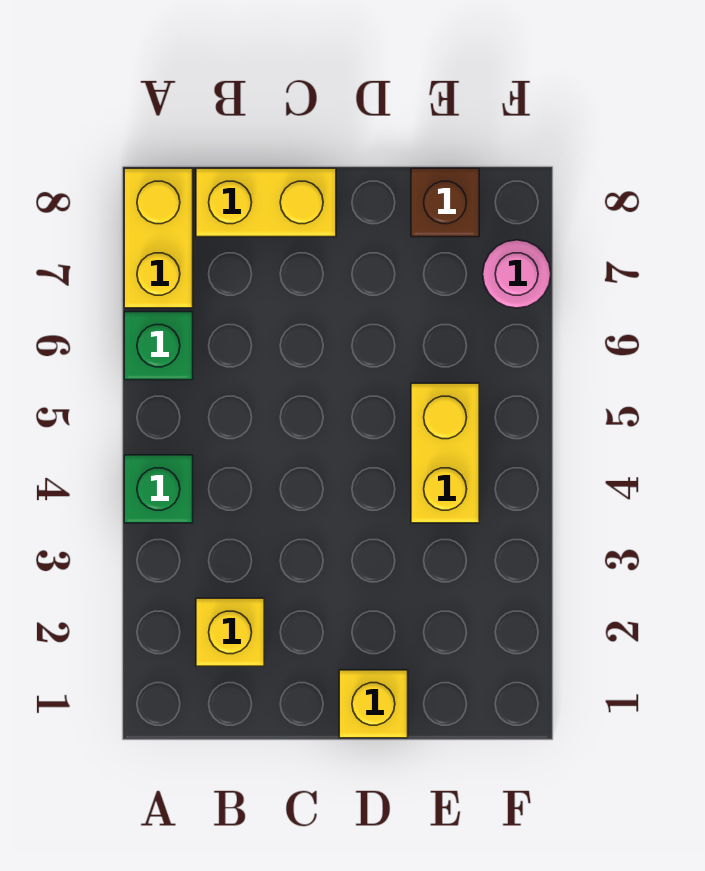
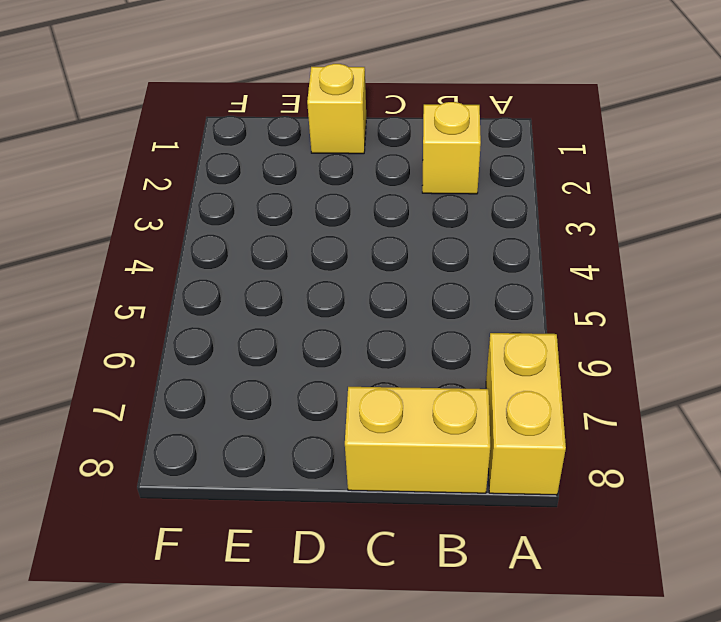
none -> green 1x1 brick [124,455,193,523]
none -> green 1x1 brick [124,312,193,380]

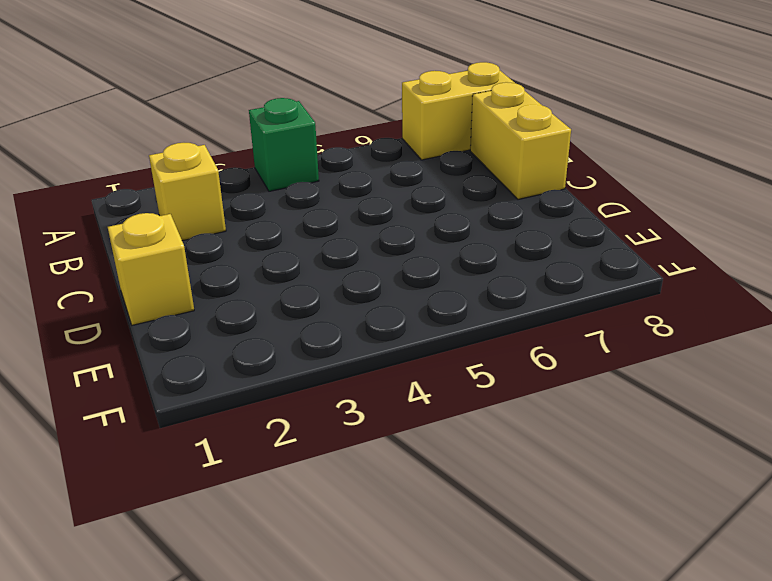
none -> green 1x1 brick [124,312,193,380]
none -> yellow 1x2 brick [411,383,479,523]

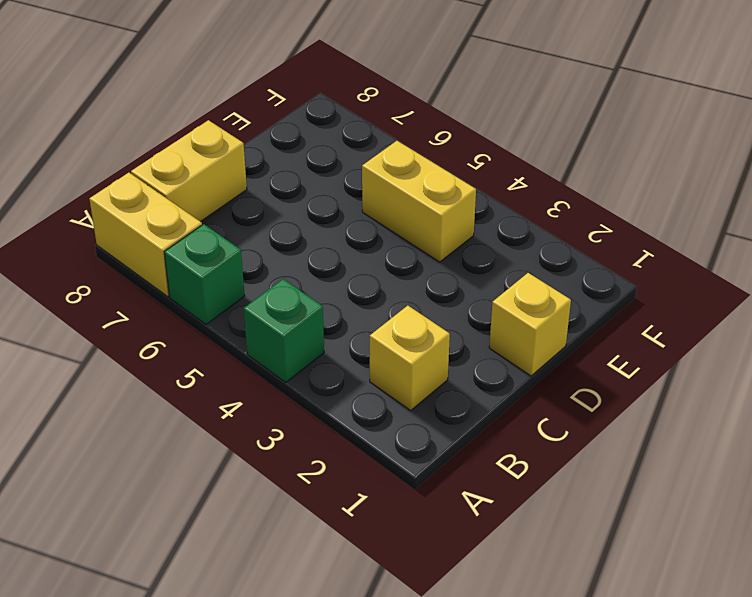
none -> brown 1x1 brick [411,168,479,237]
none -> pink 1x1 round brick [483,240,551,308]

